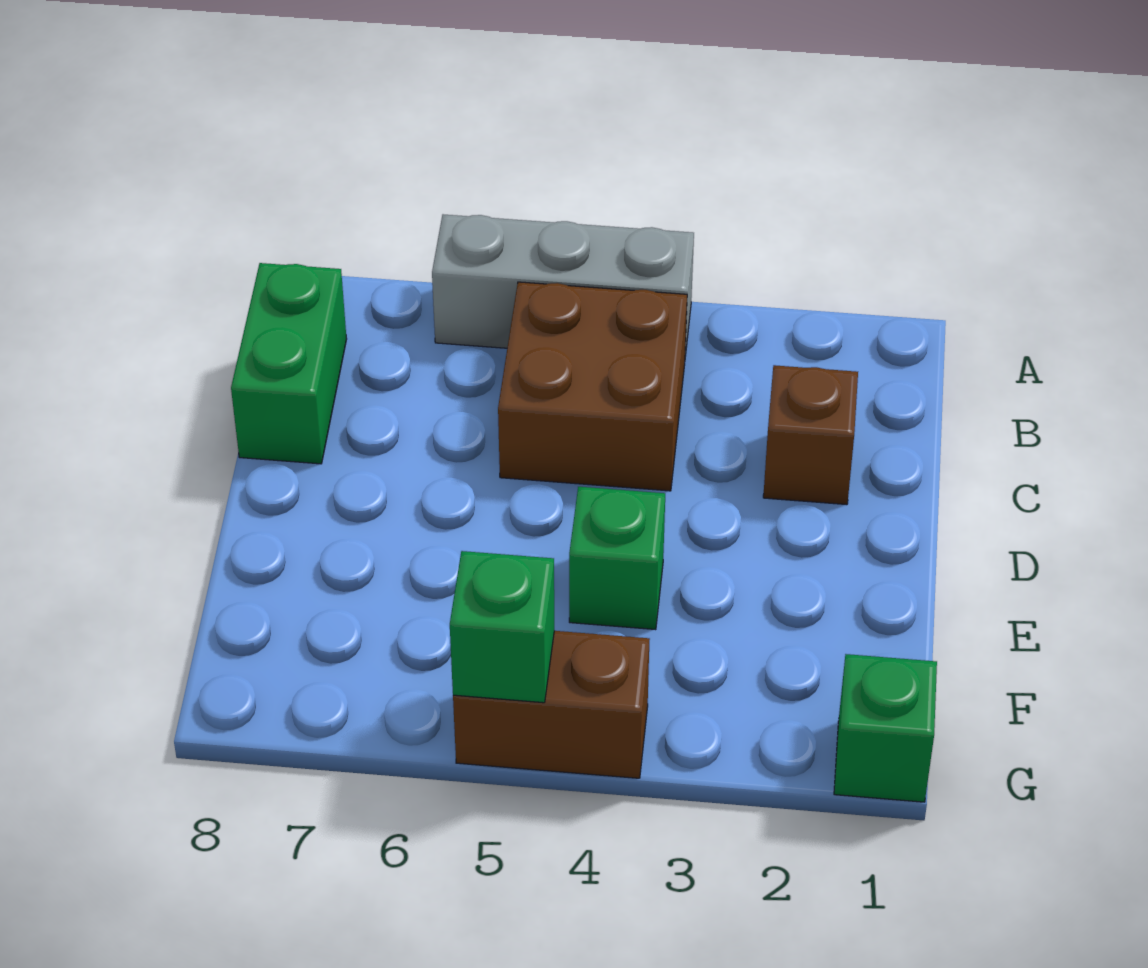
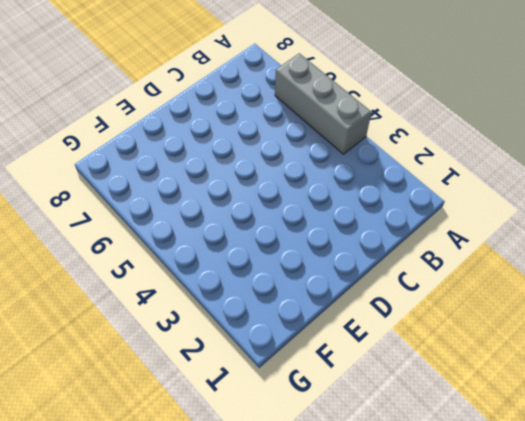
none -> brown 2x2 brick [498,282,687,491]
none -> green 1x2 brick [231,263,347,464]

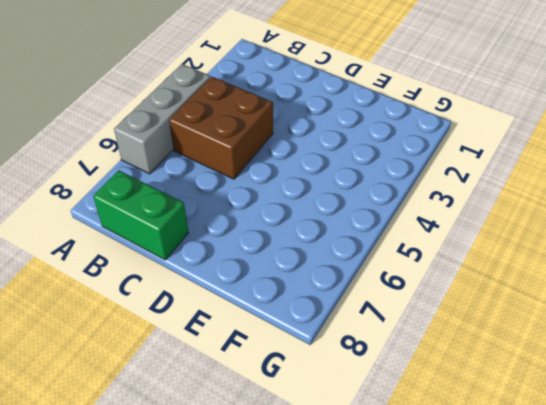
none -> brown 1x1 brick [763,365,858,505]
none -> green 1x1 brick [569,487,665,630]

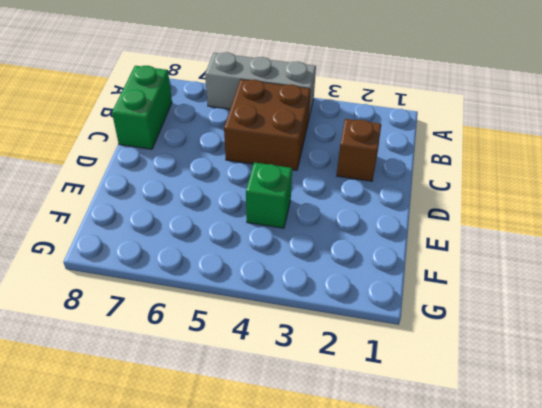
none -> green 1x1 brick [834,654,937,802]
none -> brown 1x2 brick [453,631,650,778]

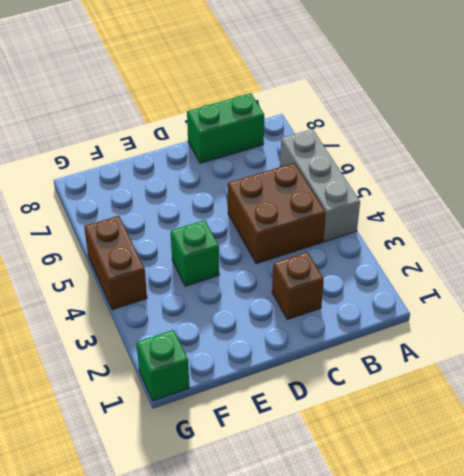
none -> green 1x1 brick [450,551,554,703]

